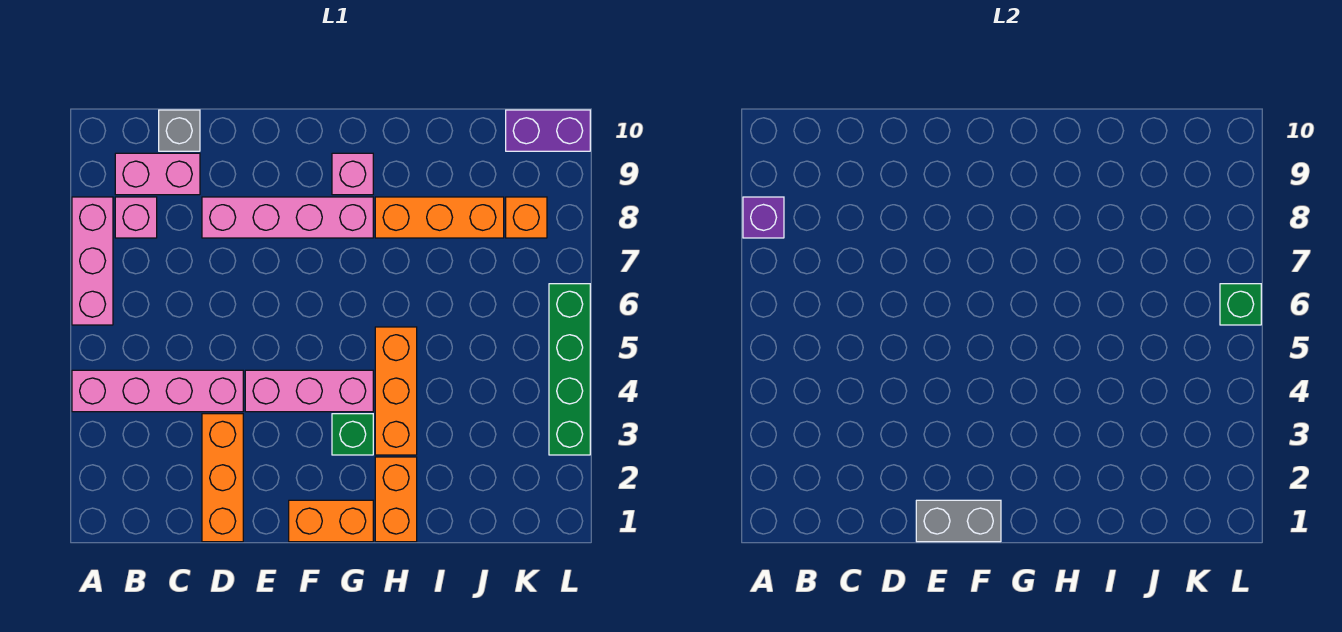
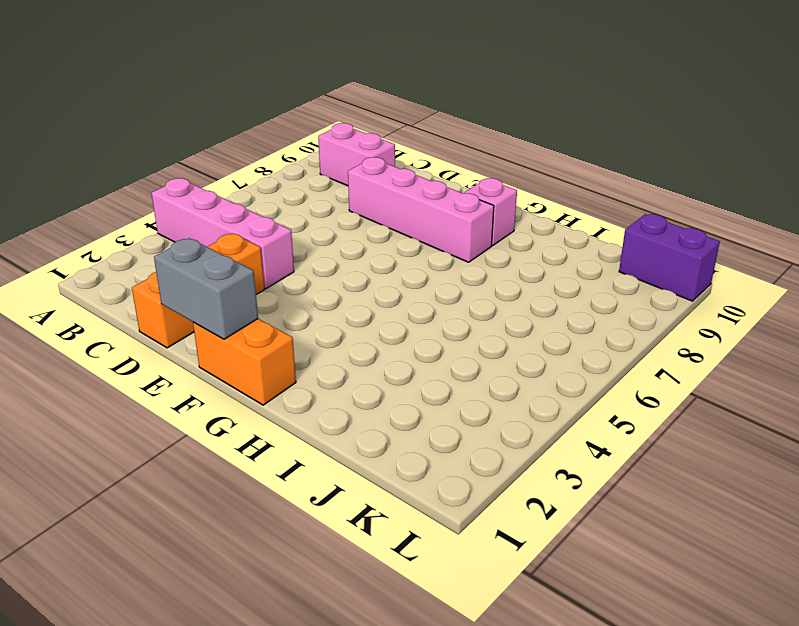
none -> pink 1x3 brick [72,197,113,325]
none -> pink 1x1 brick [115,197,157,238]
none -> grey 1x1 brick [159,110,200,151]

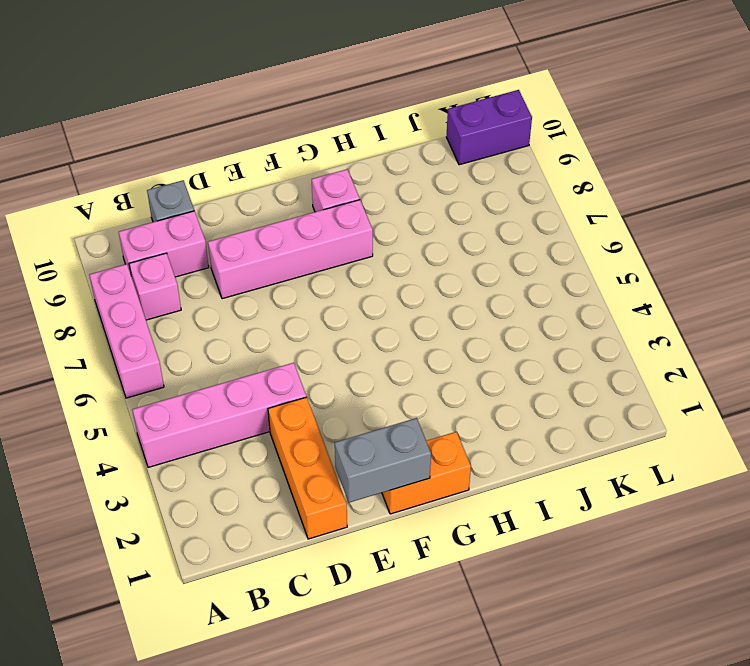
none -> pink 1x3 brick [245,370,373,412]
none -> green 1x1 brick [332,414,373,455]
none -> orange 1x2 brick [375,457,417,542]

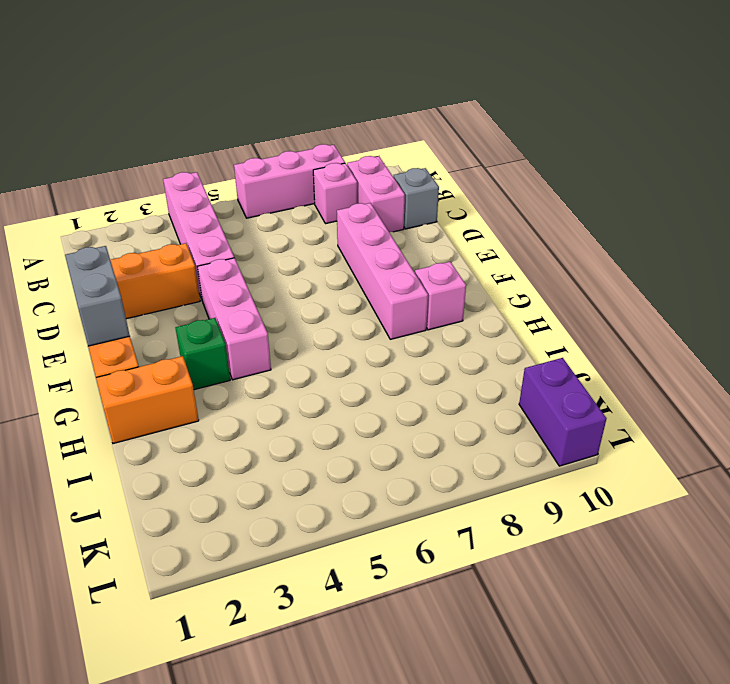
none -> orange 1x3 brick [375,327,417,455]
none -> orange 1x3 brick [375,197,504,238]
none -> orange 1x1 brick [506,197,547,238]

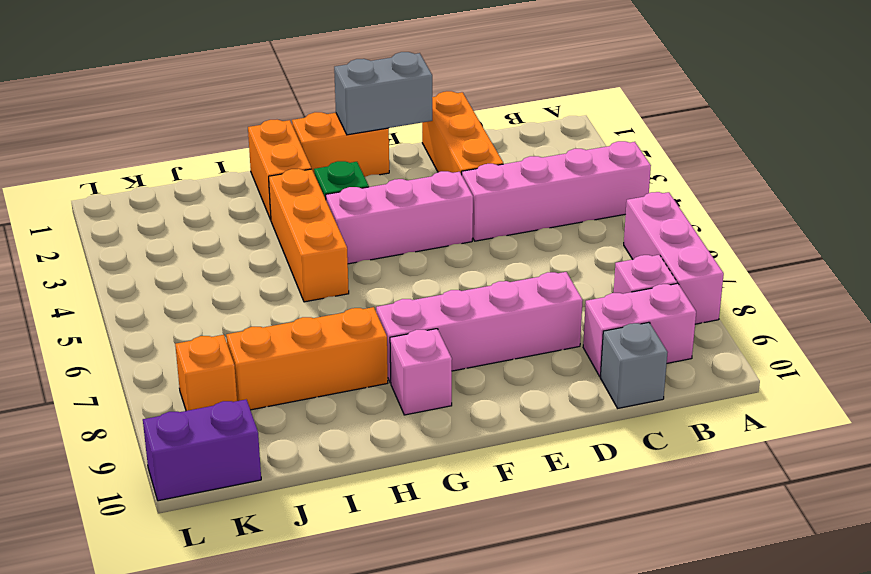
none -> green 1x4 brick [549,284,590,455]
none -> purple 1x1 brick [743,197,784,238]
none -> green 1x1 brick [1220,284,1261,325]

